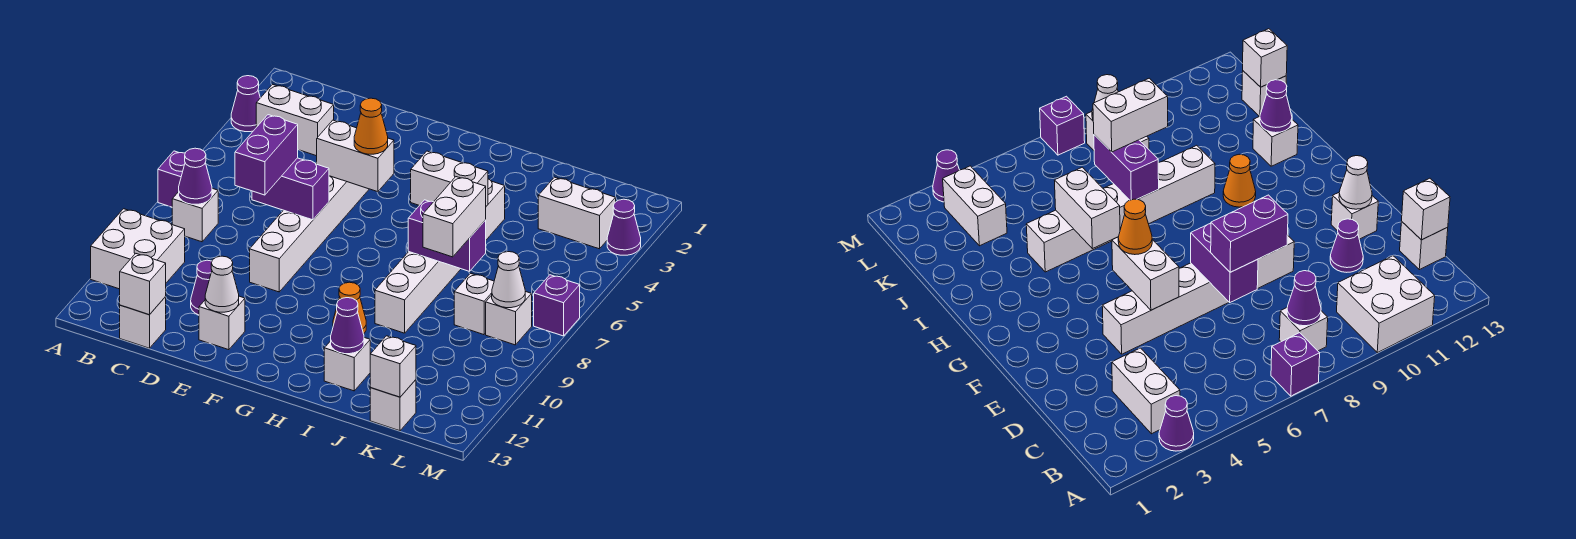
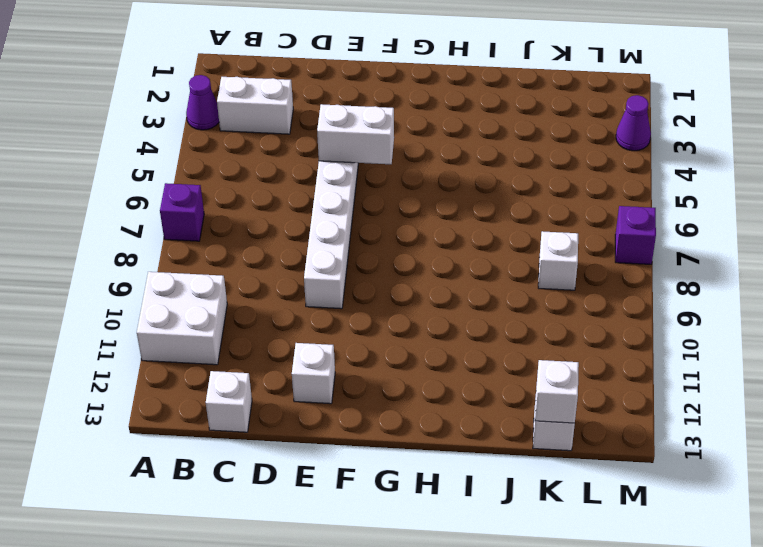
none -> white 1x1 brick [172,188,218,242]
none -> purple 1x1 cone [191,260,212,315]
none -> orange 1x1 cone [333,282,366,334]
none -> white 1x6 brick [375,179,505,333]

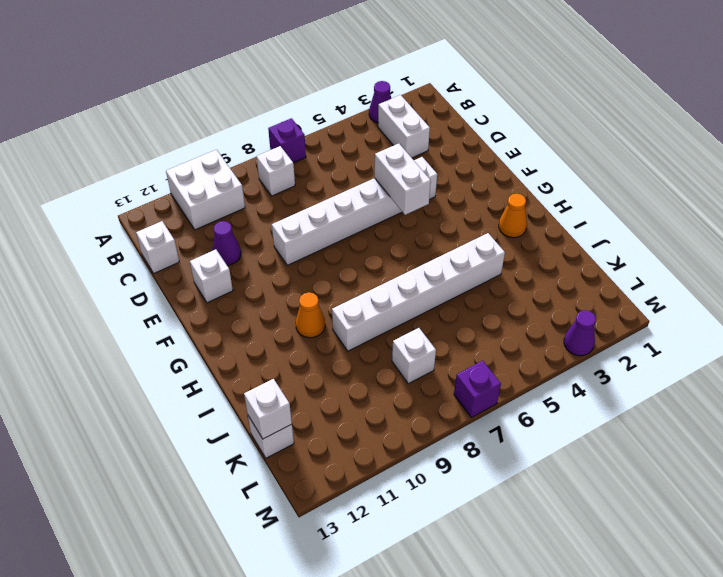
orange 1x1 cone [499,194,527,238] -> orange 1x1 cone moved to [354,98,388,154]
none -> white 1x1 brick [324,338,370,391]
none -> white 1x2 brick [538,177,616,249]
none -> white 1x1 brick [486,291,532,345]
none -> purple 1x1 cone [179,148,212,204]

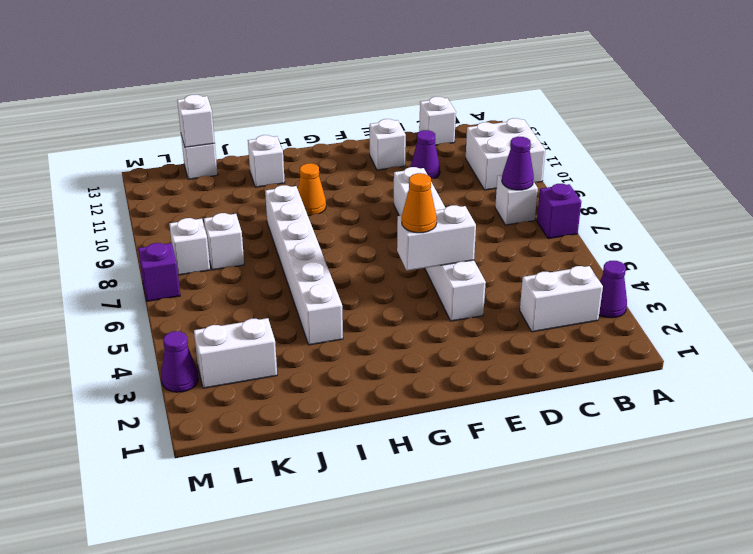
none -> white 1x1 brick [120,254,166,315]
none -> purple 1x2 brick [252,158,329,220]
none -> white 1x1 cone [205,256,239,312]
none -> white 1x2 brick [411,151,488,206]

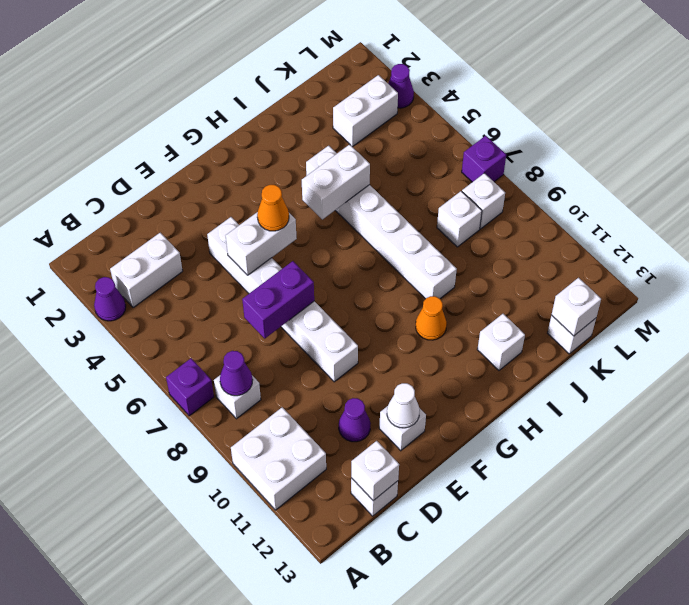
none -> purple 1x2 brick [408,200,486,271]
none -> purple 1x1 cone [331,298,364,354]
none -> white 1x1 cone [492,252,525,308]
none -> purple 1x2 brick [235,115,298,195]

